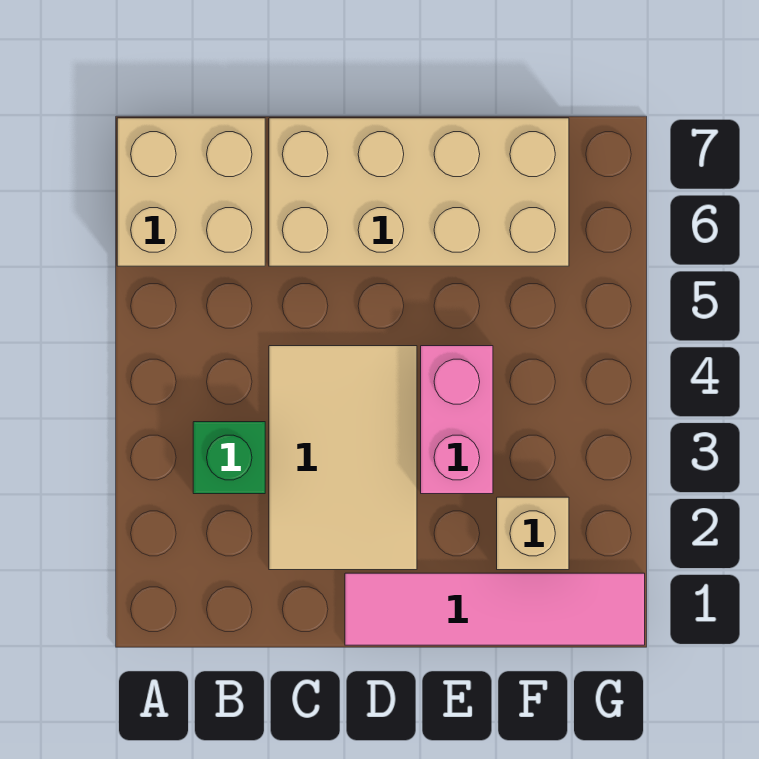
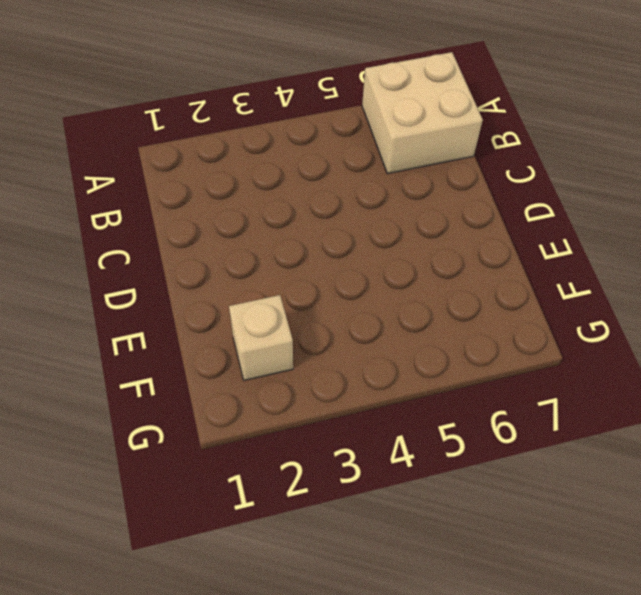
none -> green 1x1 brick [193,422,265,494]
none -> tan 2x3 tile [269,346,417,570]

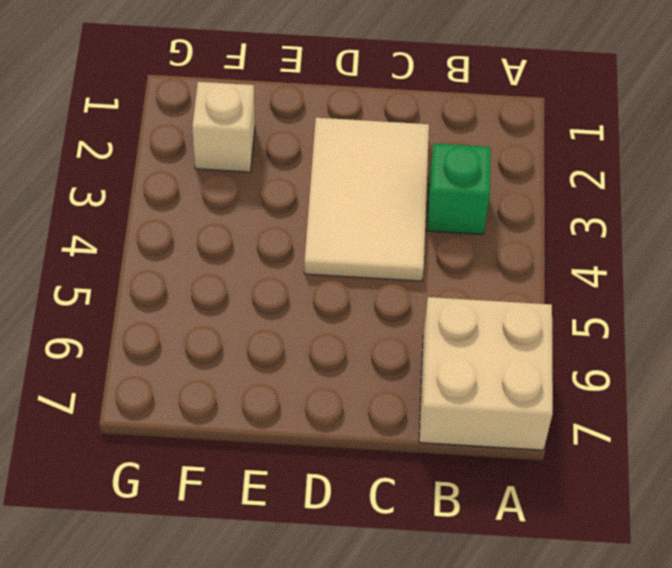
none -> tan 2x4 brick [269,118,569,266]
none -> pink 1x4 tile [345,573,645,645]

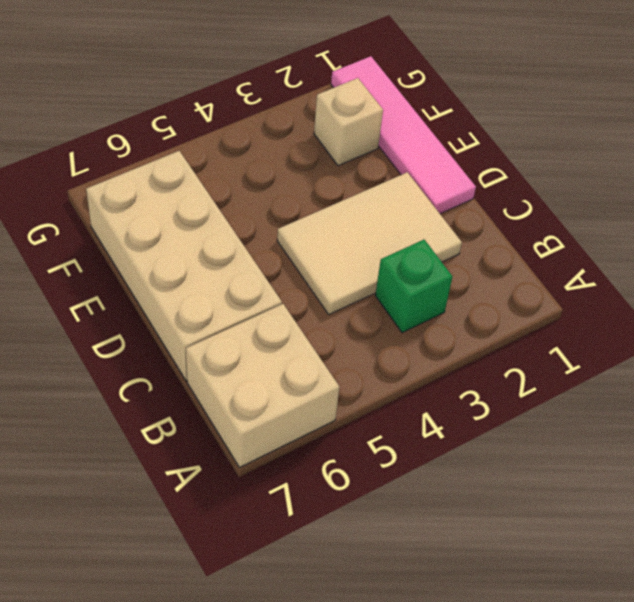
none -> pink 1x2 brick [421,346,493,494]

